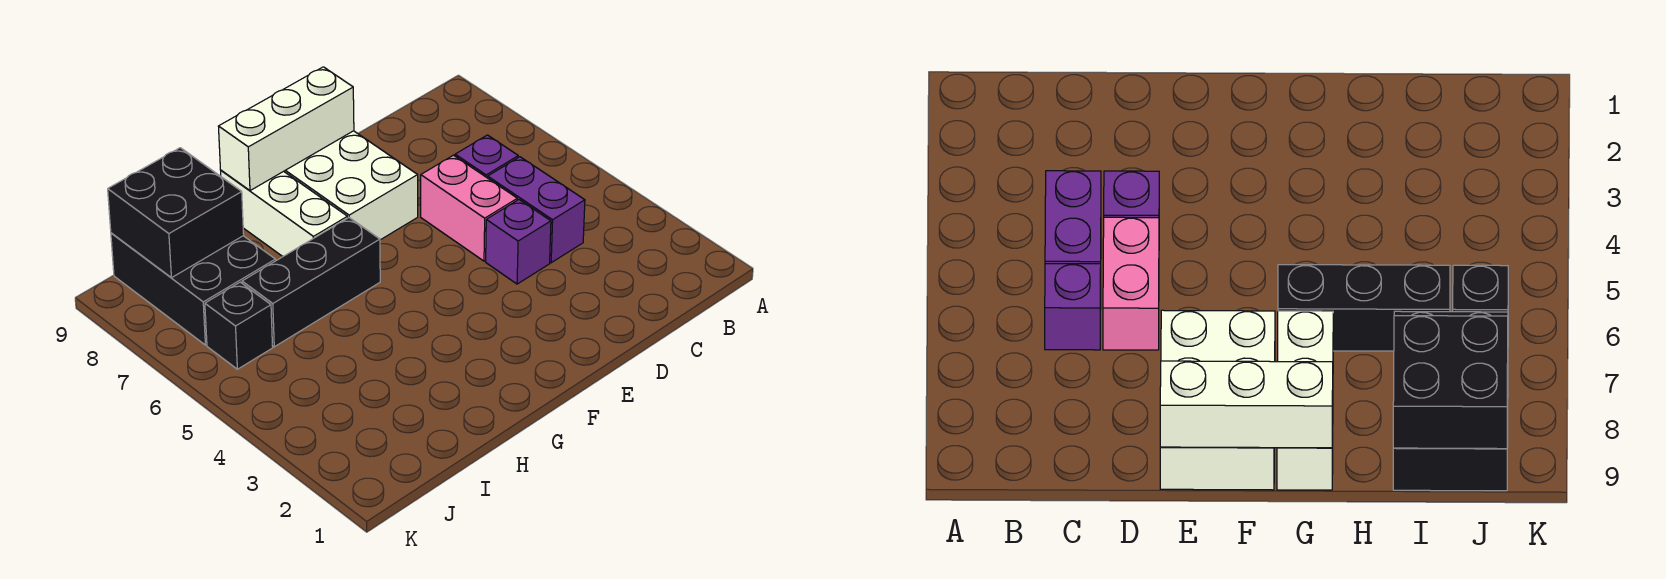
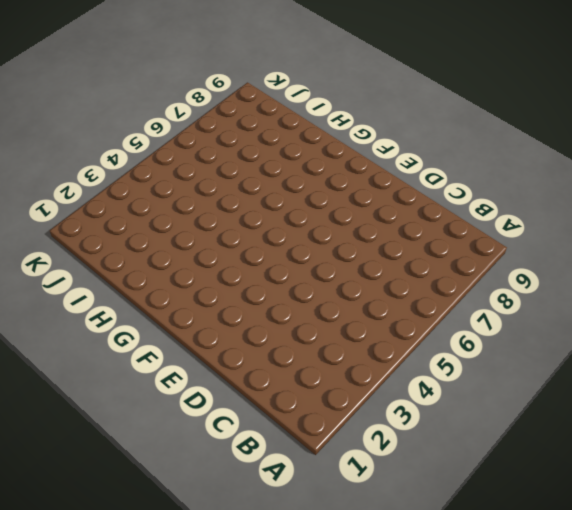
none -> purple 1x2 brick [488,157,585,263]
none -> purple 1x1 brick [455,135,518,178]

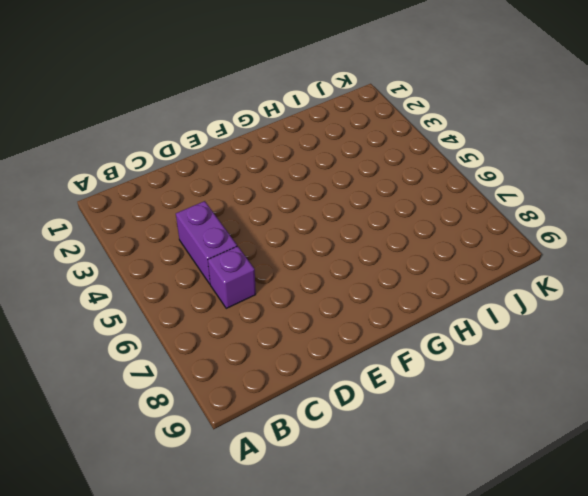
none -> purple 1x1 brick [486,200,551,284]
none -> pink 1x2 brick [421,155,517,261]

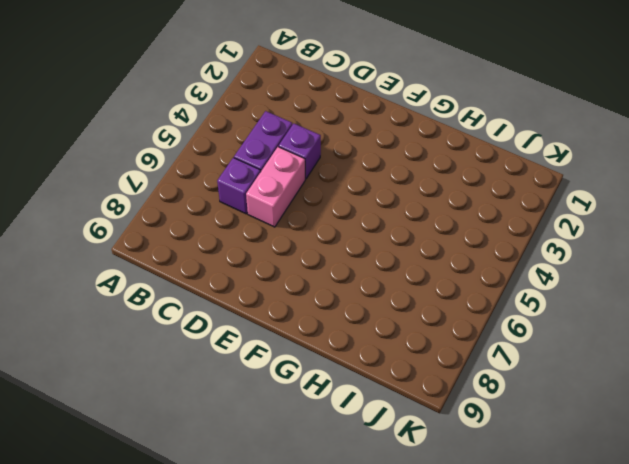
none -> white 2x3 brick [284,131,418,240]
none -> black 1x3 brick [242,218,380,347]

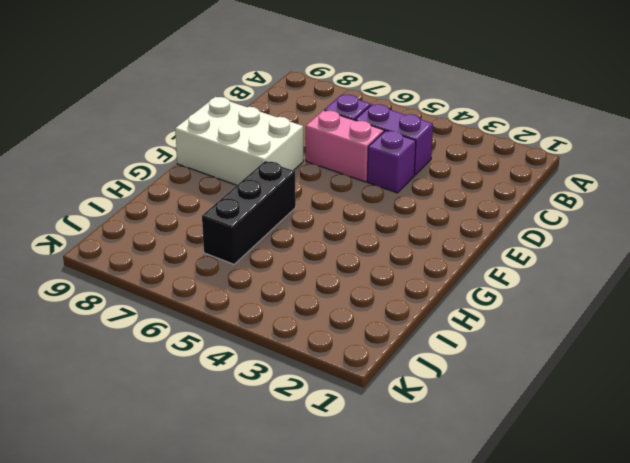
none -> white 1x3 brick [221,170,348,256]
none -> black 2x3 brick [111,233,276,345]

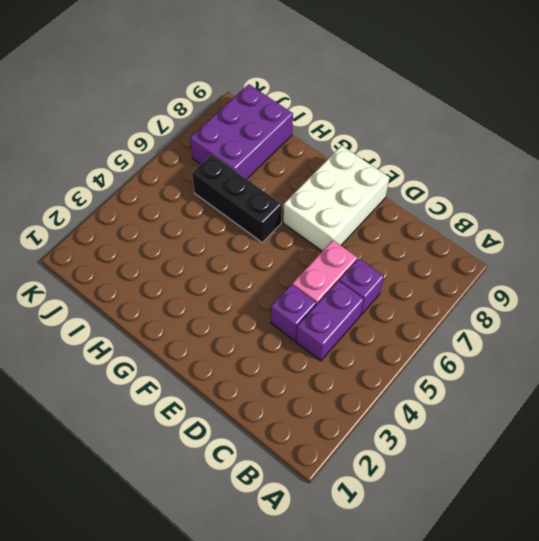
purple 2x3 brick [190,84,293,179] -> black 2x3 brick [111,233,276,345]
none -> white 1x3 brick [221,170,348,256]
none -> black 1x1 brick [205,282,273,369]

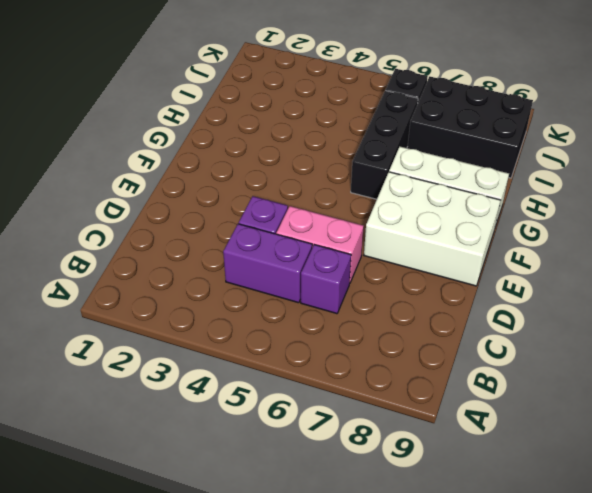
none -> white 1x3 brick [218,67,354,191]
none -> black 2x2 brick [108,148,244,278]

